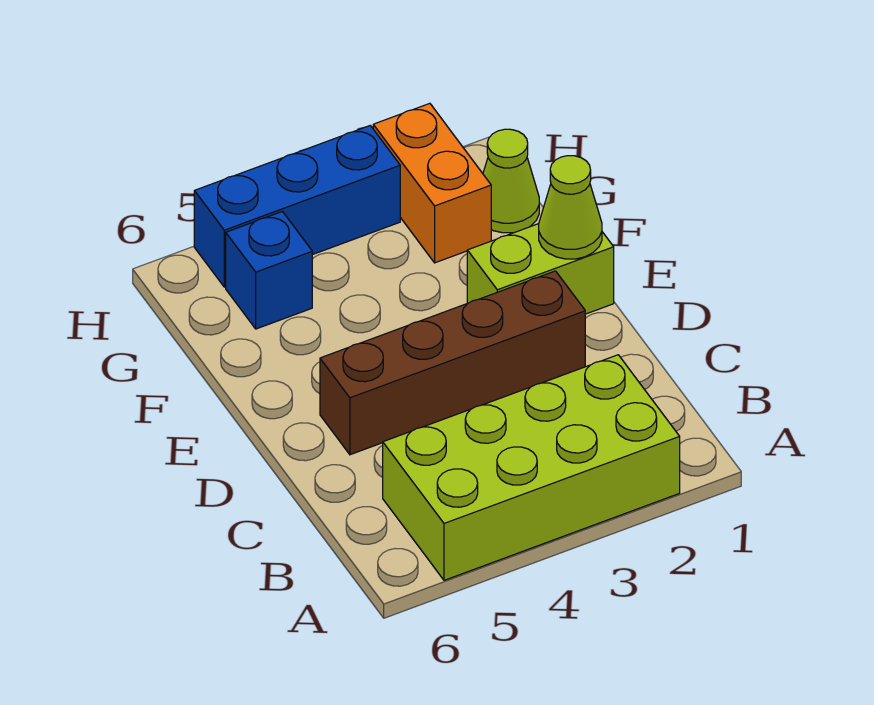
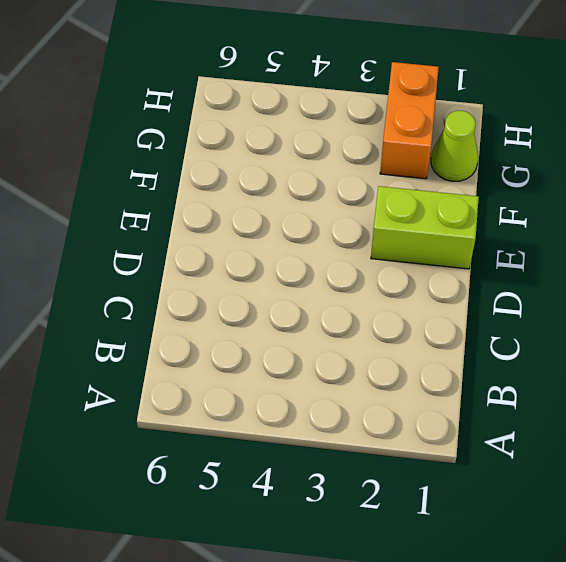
none -> lime 2x4 brick [383,355,680,580]
none -> brown 1x4 brick [320,271,585,455]

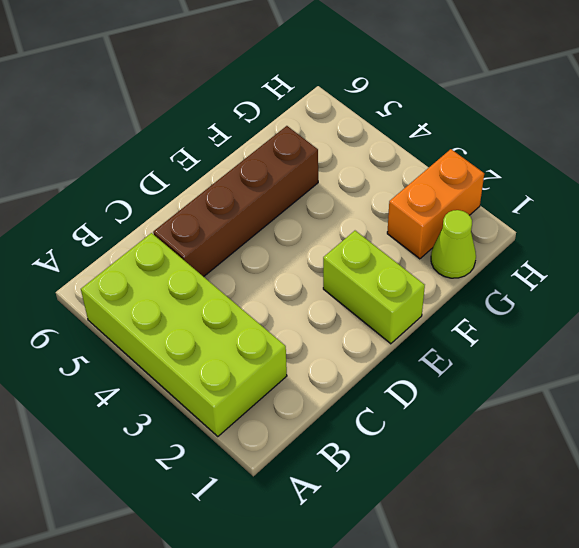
brown 1x4 brick [153,126,318,277] -> brown 1x4 brick turned to [320,271,585,455]
none -> blue 1x1 brick [226,212,312,329]
none -> blue 1x3 brick [194,126,400,287]

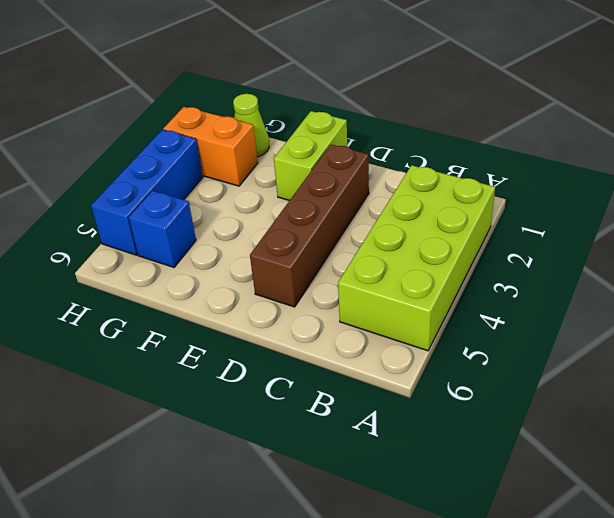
none -> lime 1x1 cone [539,156,602,259]

